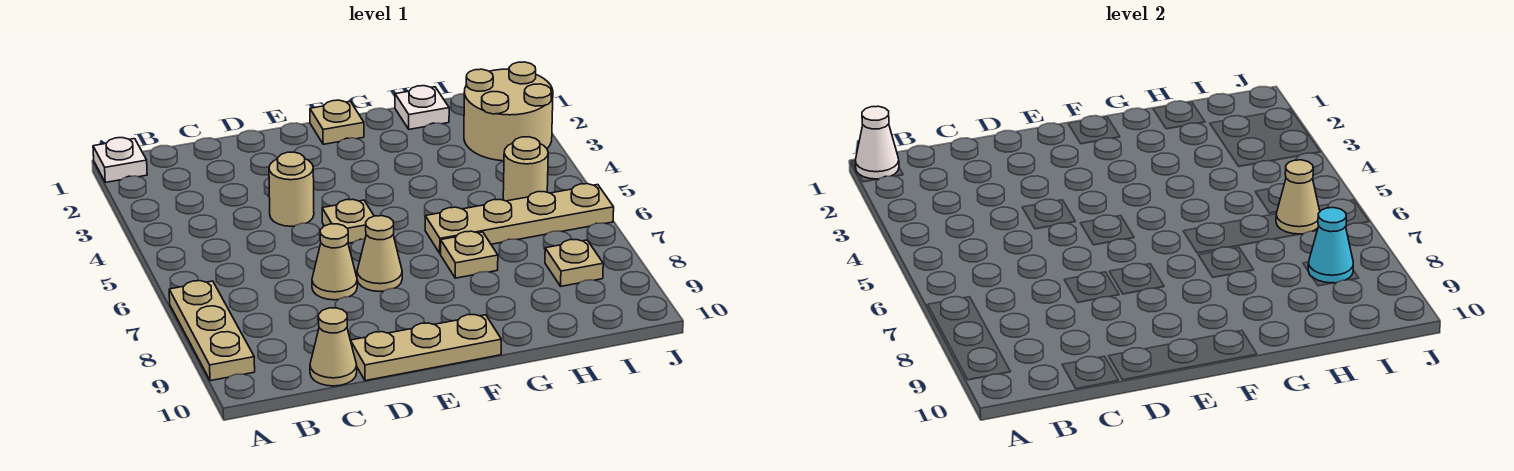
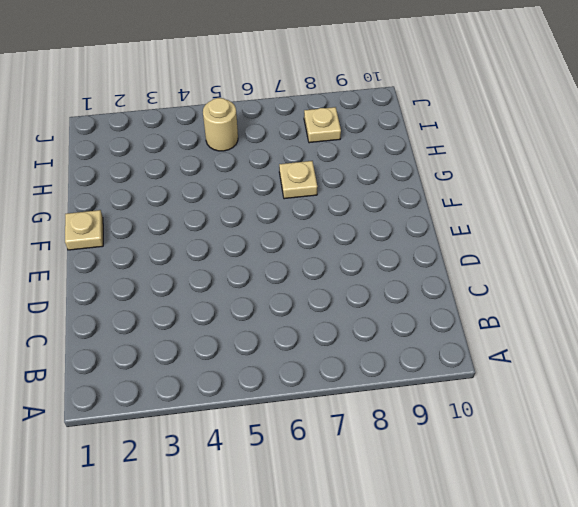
none -> white 1x1 plate [93,138,147,182]
none -> tan 1x3 plate [169,281,255,381]
none -> tan 1x1 cone [310,308,357,386]

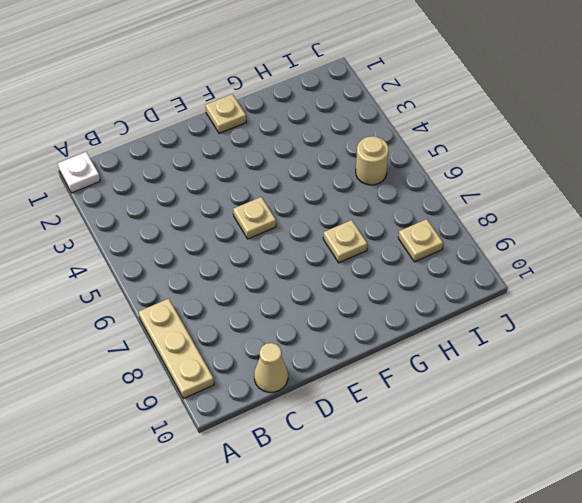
none -> tan 1x1 round brick [269,152,314,226]
none -> tan 1x1 cone [312,224,357,300]
none -> tan 1x3 plate [350,315,501,381]

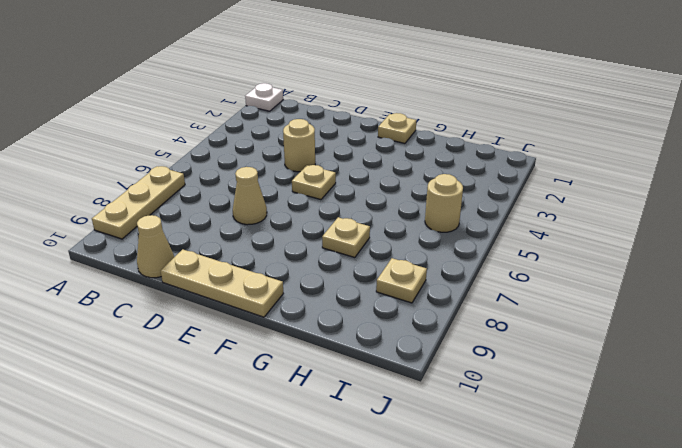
none -> tan 1x1 cone [357,216,402,292]
none -> tan 1x4 plate [425,184,614,254]
none -> white 1x1 plate [395,86,449,129]

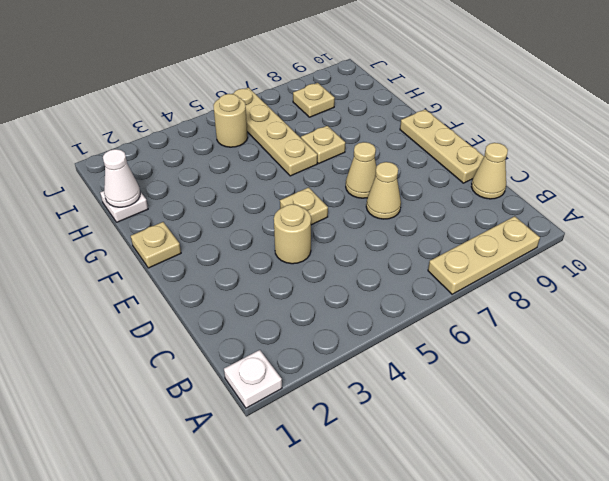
white 1x1 cone [103,149,140,207] -> white 1x1 cone moved to [855,106,899,179]
none -> tan 2x2 round brick [464,62,553,161]
none -> tan 1x1 cone [1276,160,1320,234]
none -> cyan 1x1 cone [1308,208,1353,283]

